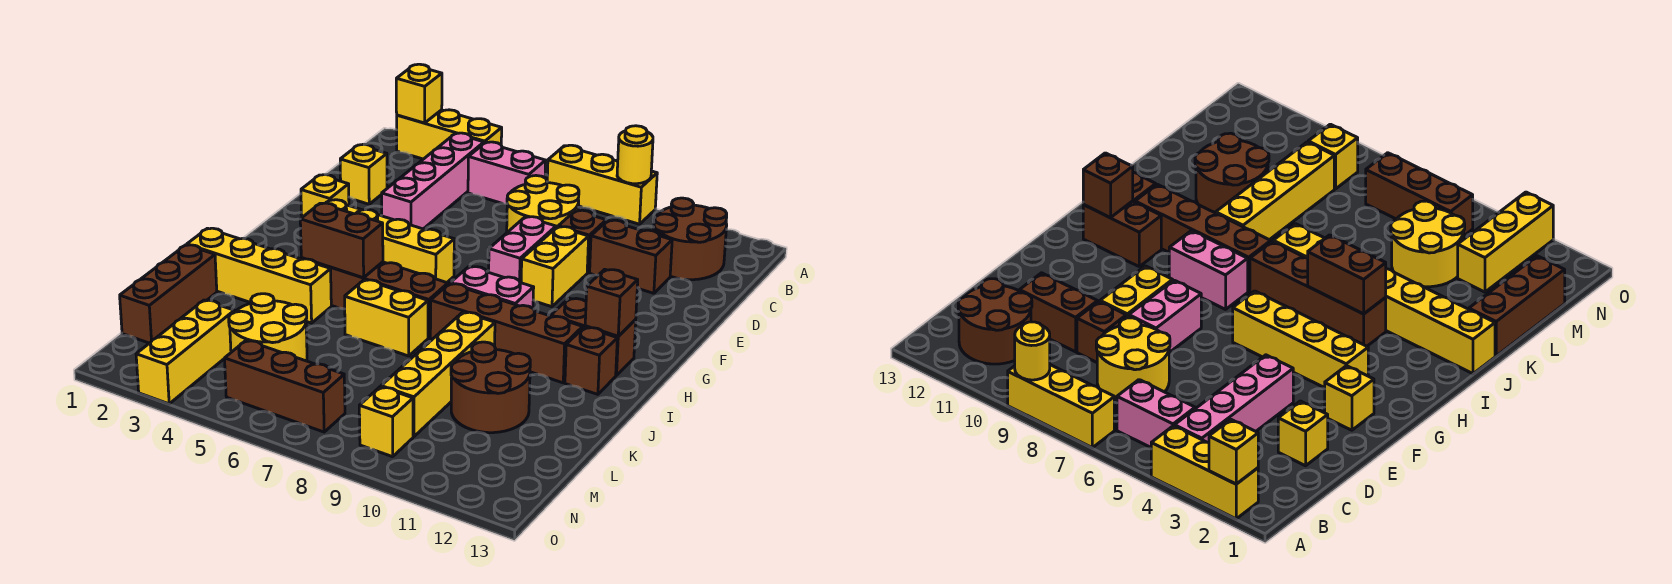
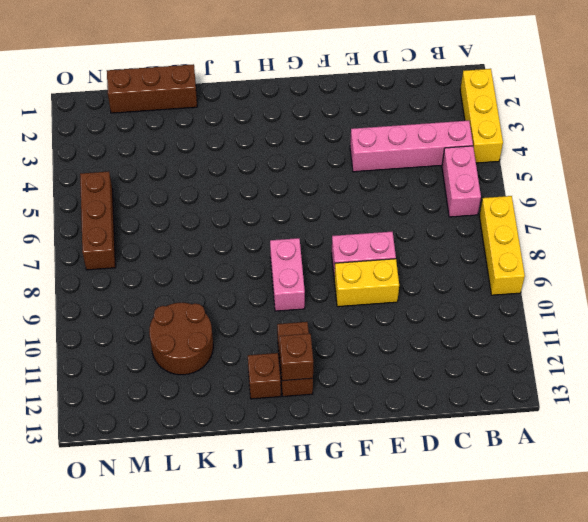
none -> brown 2x2 round brick [654,198,727,280]
none -> yellow 2x2 round brick [507,176,579,232]
none -> yellow 1x1 brick [340,144,387,204]
none -> brown 1x1 brick [558,210,606,273]

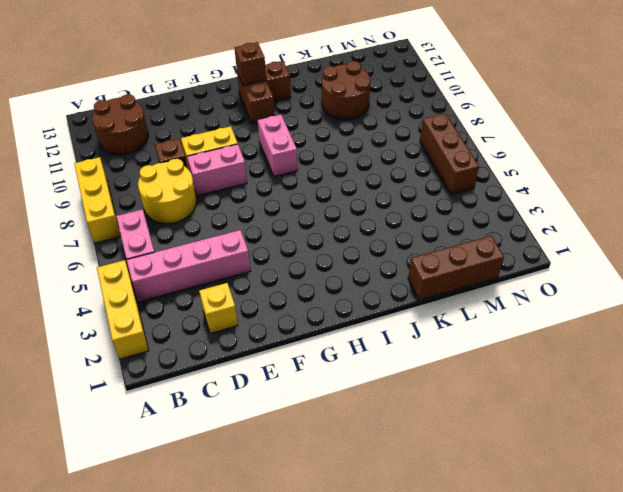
none -> brown 1x2 brick [590,220,672,293]
none -> yellow 1x1 brick [301,175,349,217]
none -> yellow 1x4 brick [326,200,454,282]
none -> brown 1x4 brick [301,258,448,338]

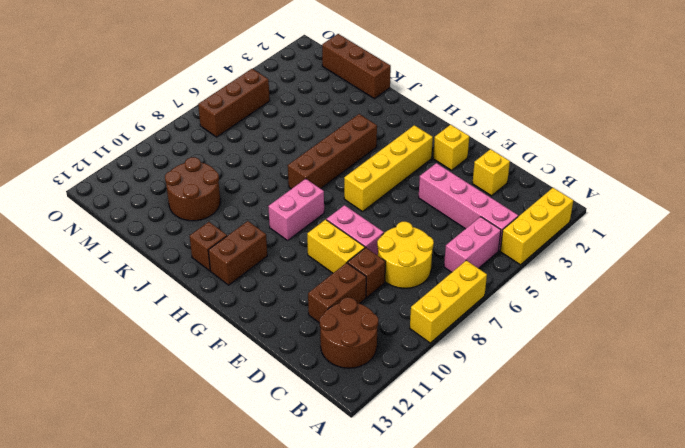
none -> brown 1x4 brick [430,284,583,383]
none -> yellow 1x4 brick [187,228,331,323]
none -> yellow 1x2 brick [345,280,428,356]
none -> yellow 1x4 brick [381,312,495,436]

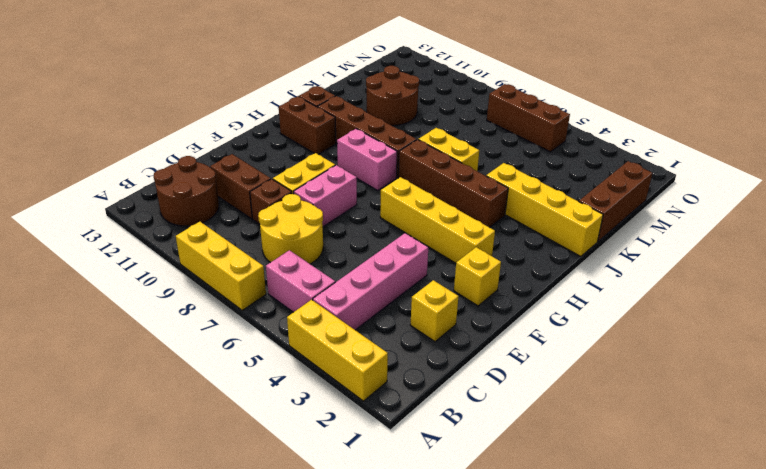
none -> yellow 1x4 brick [381,312,495,436]
none -> yellow 2x2 round brick [229,294,307,361]
none -> yellow 1x3 brick [136,300,234,404]
none -> yellow 1x1 brick [359,387,413,457]

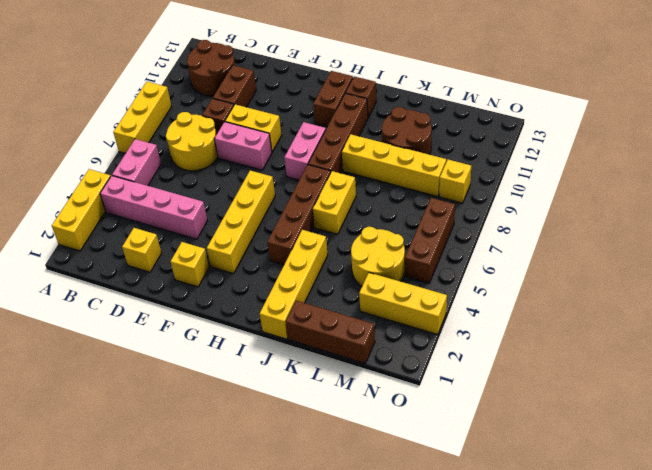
none -> yellow 1x1 brick [396,64,442,123]
none -> yellow 1x1 round brick [617,126,653,184]
none -> brown 1x1 brick [585,269,638,336]
none -> brown 1x2 brick [300,203,383,278]

